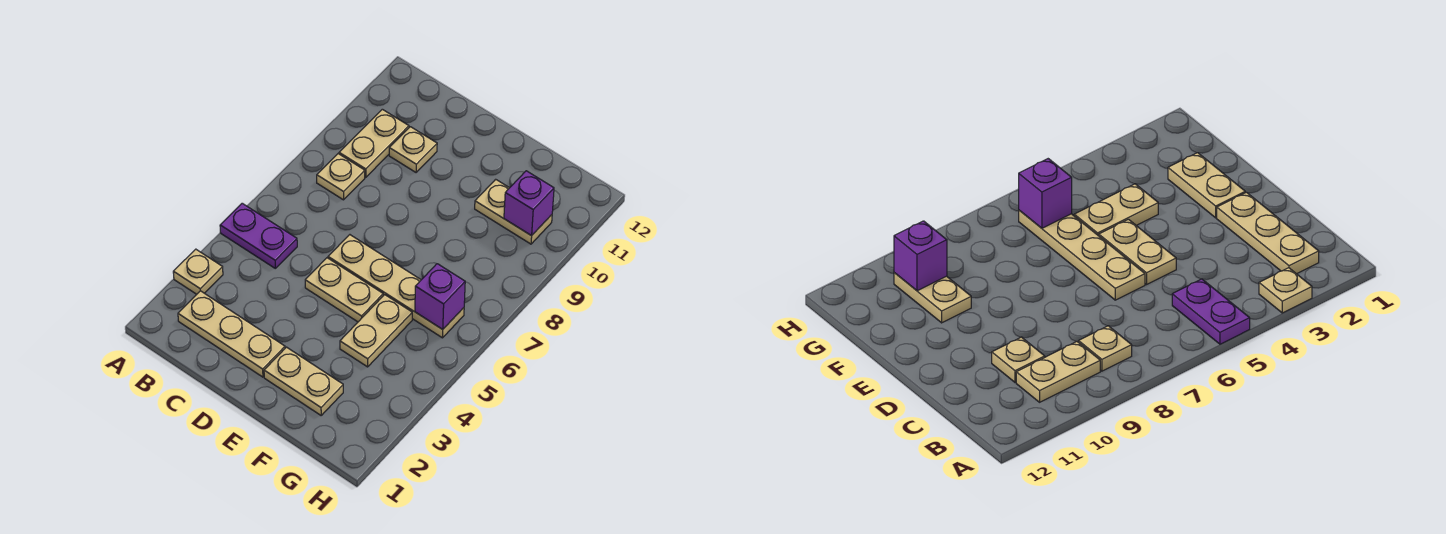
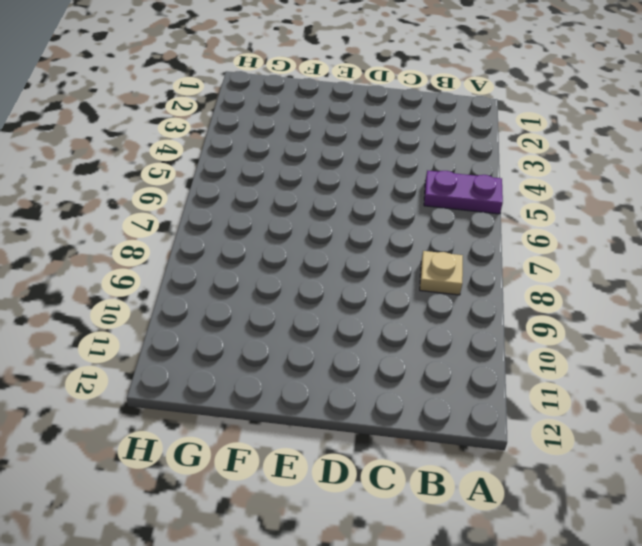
none -> tan 1x1 plate [173,249,223,294]
none -> tan 1x3 plate [178,291,285,377]
none -> tan 1x2 plate [339,109,409,177]

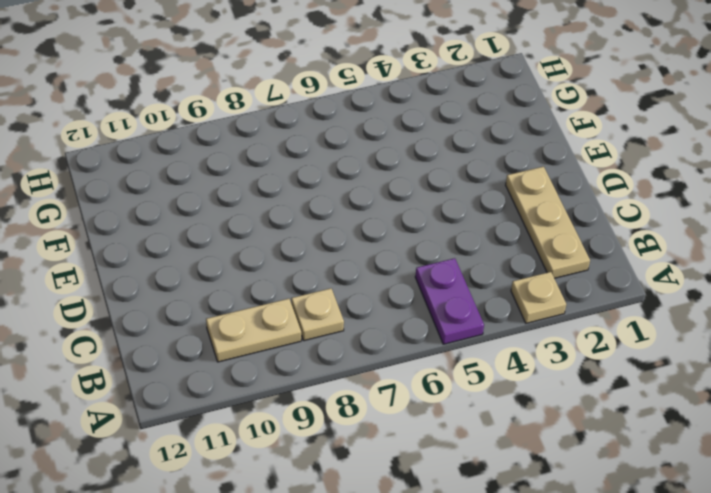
none -> tan 1x1 plate [389,127,437,172]
none -> tan 1x2 plate [305,258,383,322]
none -> tan 1x4 plate [328,235,464,338]

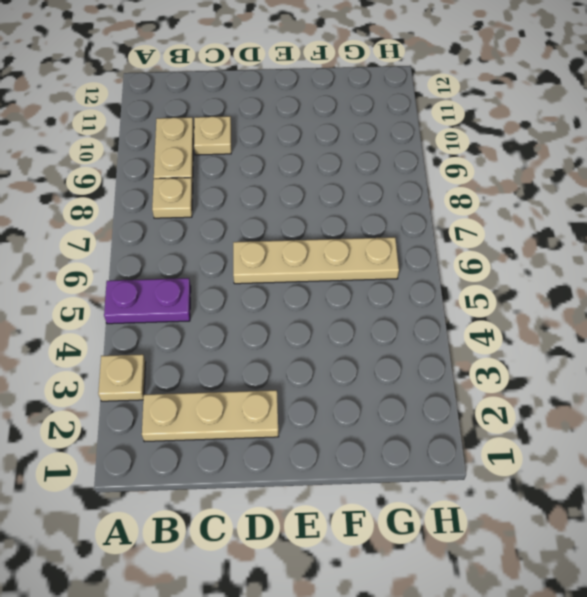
none -> tan 1x2 plate [305,258,383,322]
none -> tan 1x2 plate [264,347,343,415]
none -> tan 1x2 plate [340,295,412,367]

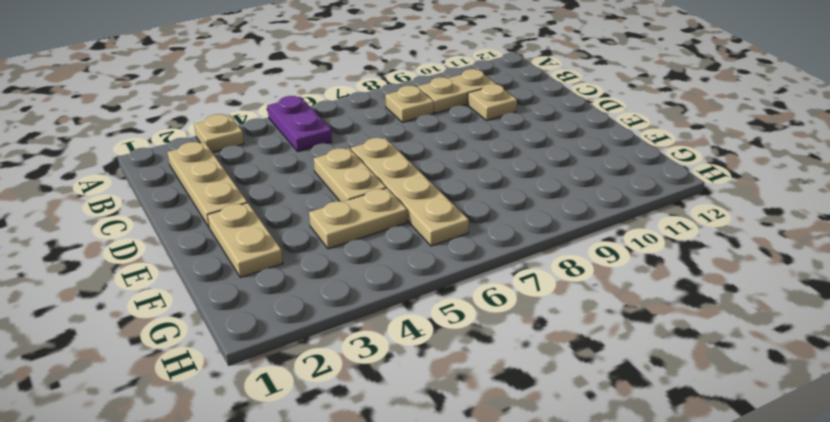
none -> tan 1x2 plate [475,179,552,244]
none -> purple 1x1 brick [415,264,465,330]
none -> purple 1x1 brick [504,171,554,236]

